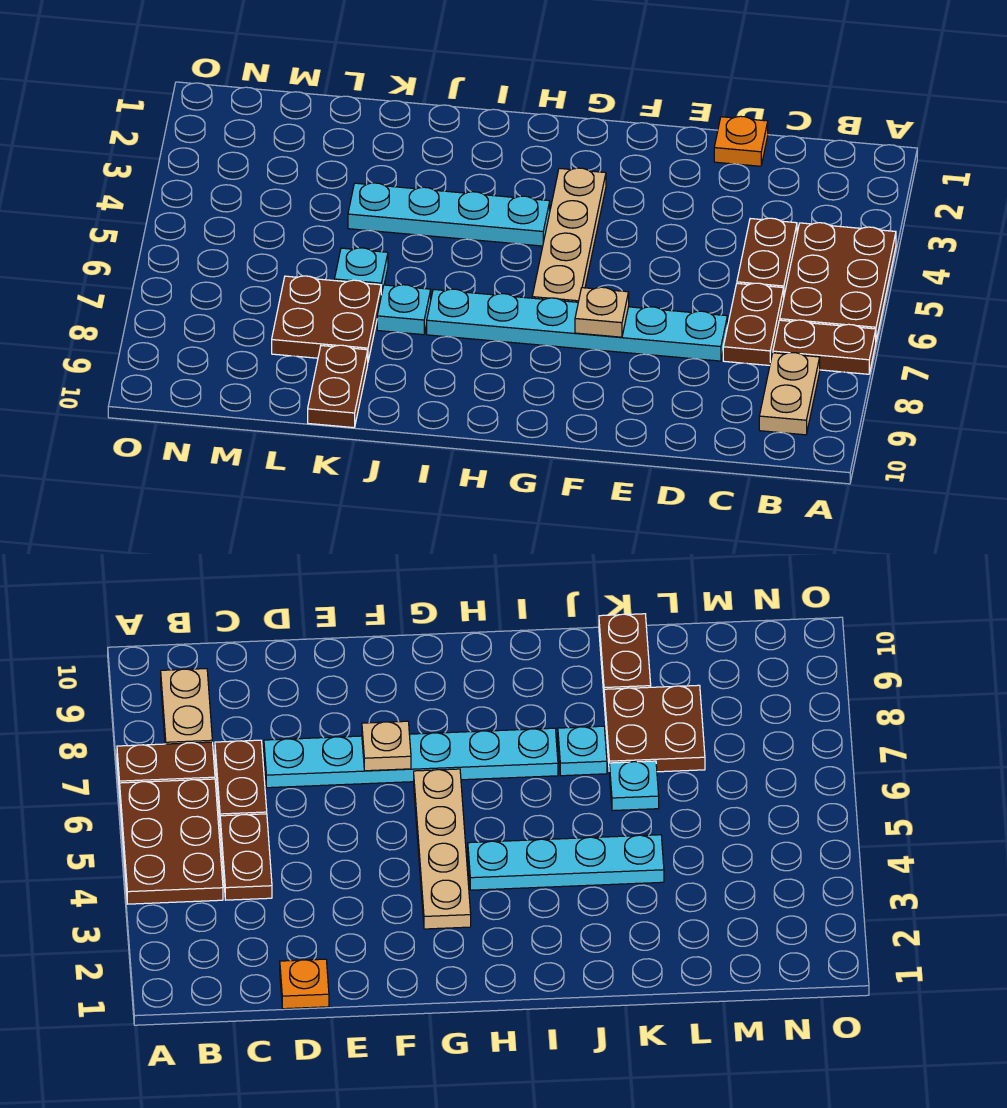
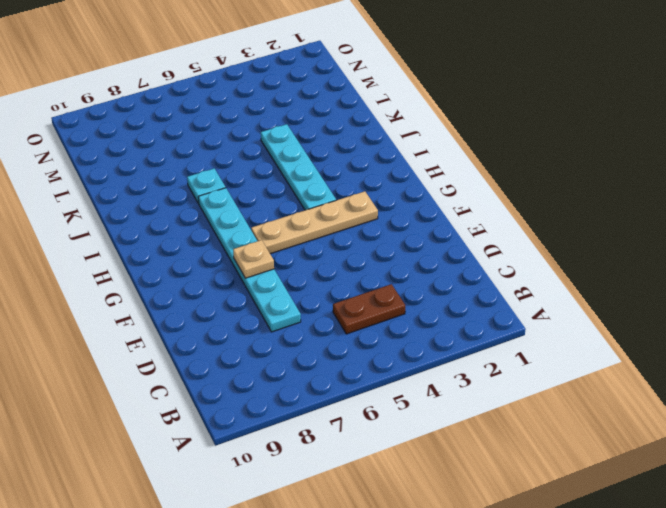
none -> brown 2x3 plate [780,223,896,340]
none -> brown 1x2 plate [773,320,876,374]
none -> tan 1x2 plate [759,353,820,435]

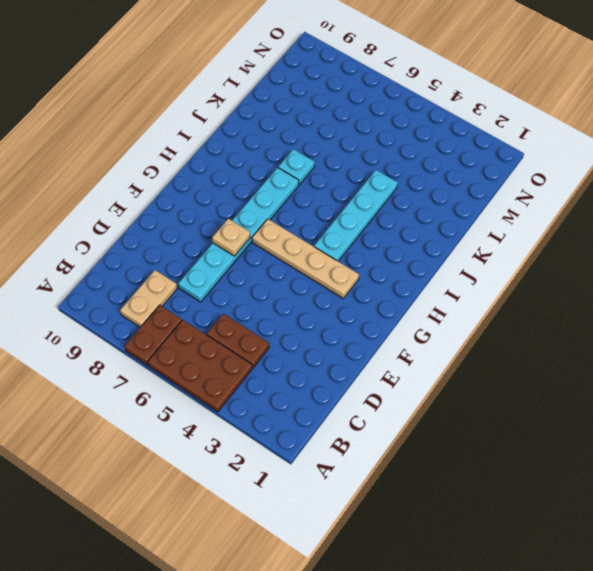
tan 1x2 plate [120,270,177,327] -> tan 1x2 plate turned to [759,353,820,435]
none -> brown 1x2 plate [723,283,784,365]
none -> orange 1x1 plate [714,116,768,166]
none -> cyan 1x1 plate [334,248,388,295]

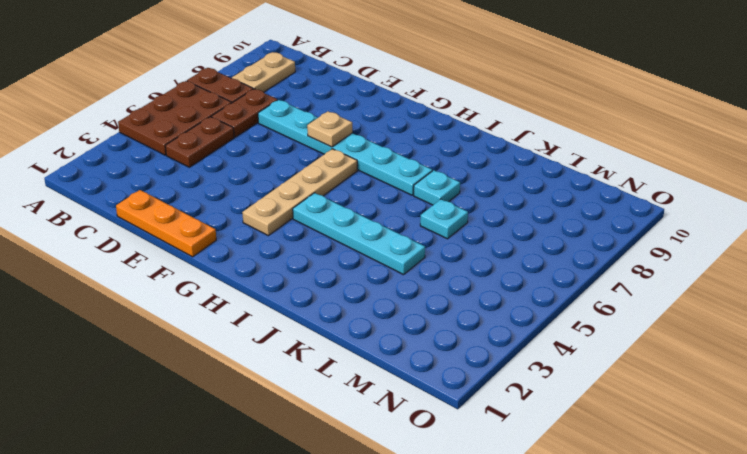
orange 1x3 plate [116,190,216,257] -> orange 1x1 plate [714,116,768,166]
none -> brown 2x2 plate [272,276,381,361]
none -> brown 1x2 plate [308,345,368,428]

